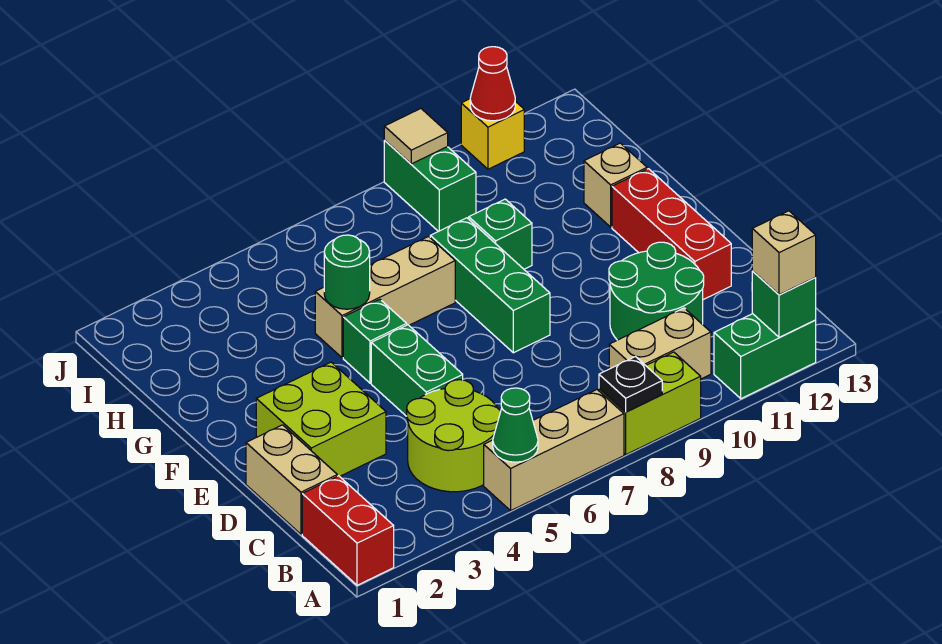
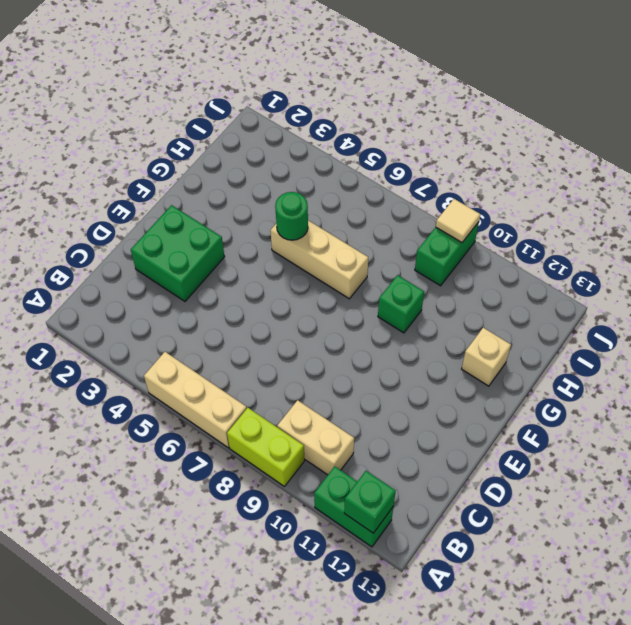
green 2x2 brick [131,205,225,301] -> lime 2x2 brick [256,362,386,476]
none -> red 1x2 brick [302,476,394,585]
none -> lime 2x2 round brick [407,380,501,492]
none -> tan 1x2 brick [246,425,337,534]

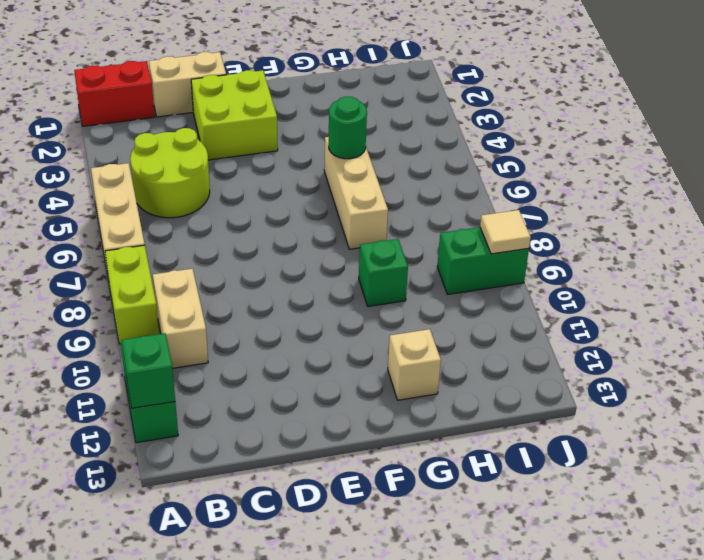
none -> green 2x2 round brick [609,242,704,340]
none -> green 1x2 brick [371,325,463,416]
none -> red 1x3 brick [612,169,731,300]

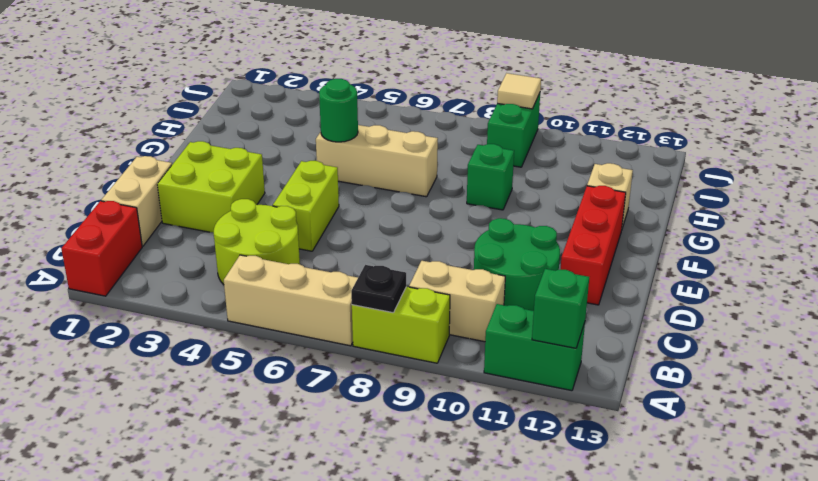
lime 1x2 brick [273,161,339,251] -> green 1x2 brick [371,325,463,416]
none -> green 1x3 brick [430,218,550,353]
none -> green 1x1 brick [343,299,407,383]
none -> yellow 1x1 brick [461,99,524,169]

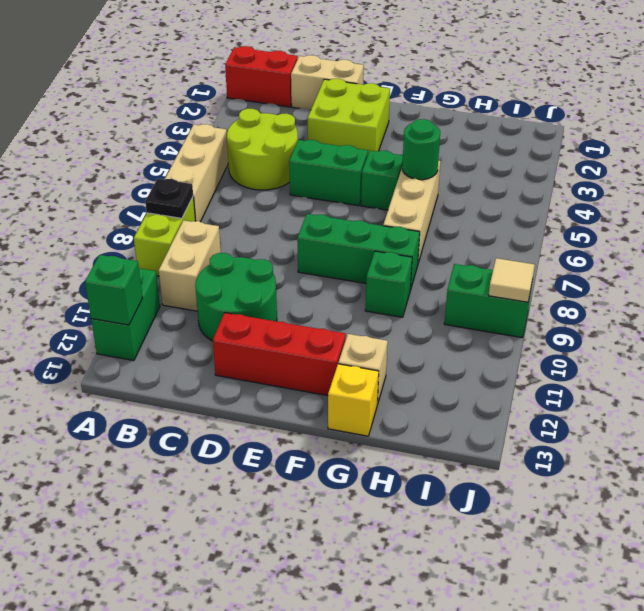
yellow 1x1 brick [328,364,379,436] -> yellow 1x1 brick moved to [461,99,524,169]
none -> green 1x1 cone [493,388,538,462]
none -> red 1x1 cone [470,47,515,121]
none -> tan 1x1 brick [752,211,816,295]

